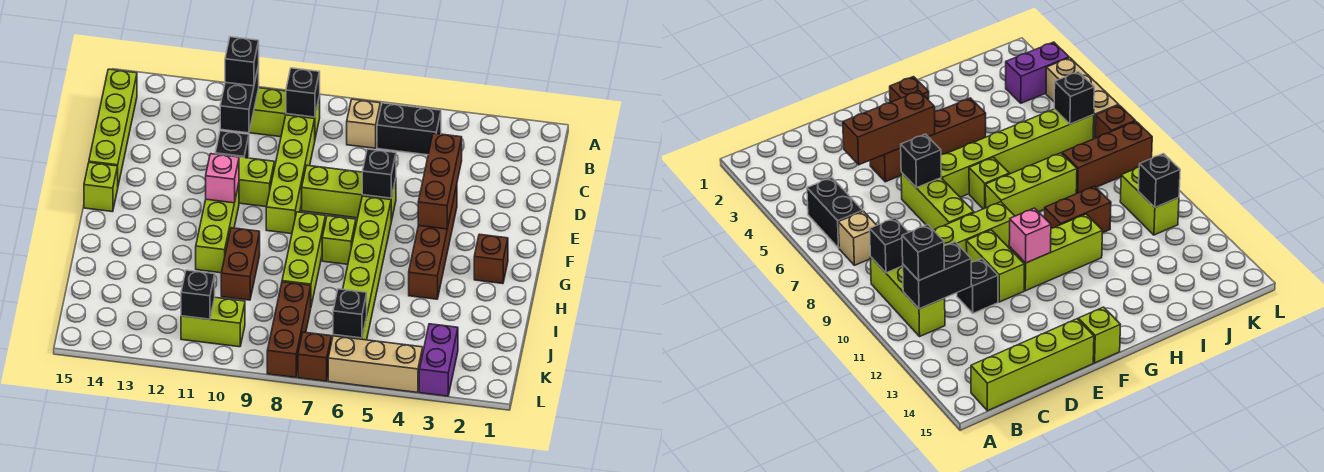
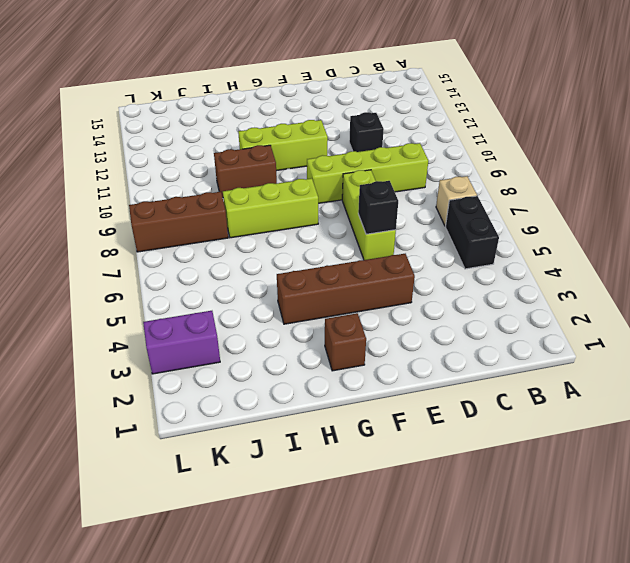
none -> lime 1x3 brick [249,88,320,138]
none -> lime 1x4 brick [89,69,137,185]
none -> lime 1x2 brick [234,156,274,207]

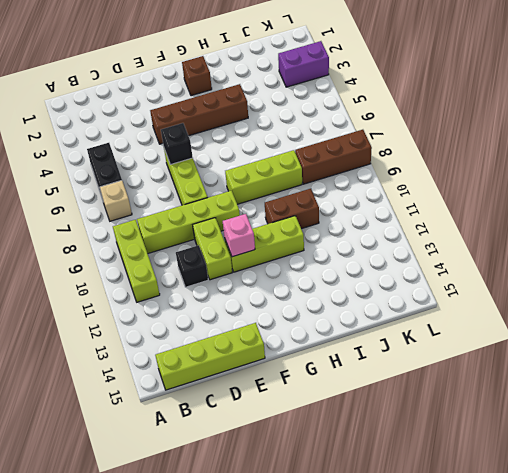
none -> lime 1x6 brick [333,196,391,340]
none -> lime 1x1 brick [84,163,118,212]
none -> lime 1x1 brick [322,216,356,264]

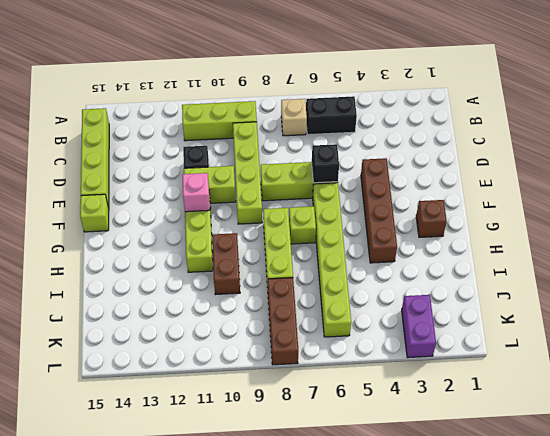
none -> lime 1x2 brick [181,297,245,347]
none -> tan 1x3 brick [328,336,423,393]
none -> brown 1x1 brick [298,332,331,381]

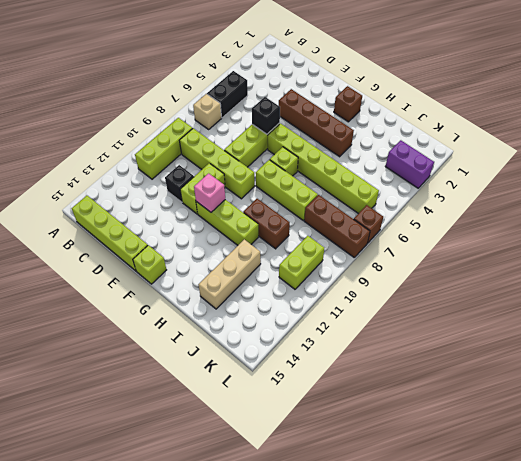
tan 1x3 brick [199,239,261,309] -> tan 1x3 brick moved to [328,336,423,393]
none -> black 1x1 brick [286,68,320,117]
none -> black 1x2 brick [220,65,259,133]
none -> brown 1x3 brick [418,133,462,229]

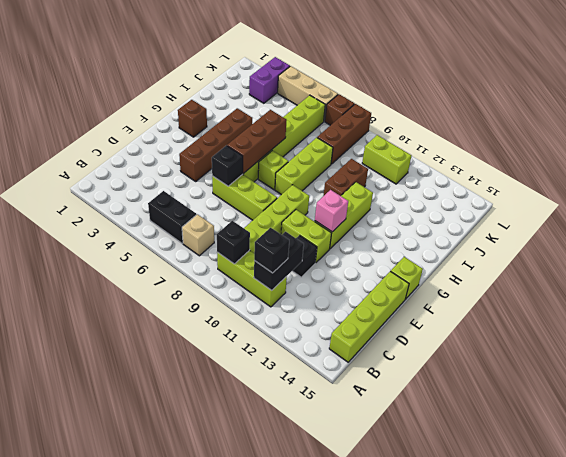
brown 1x3 brick [227,110,287,174] -> brown 1x3 brick moved to [418,133,462,229]
none -> black 1x1 brick [333,289,367,338]
none -> black 1x1 brick [181,270,215,319]

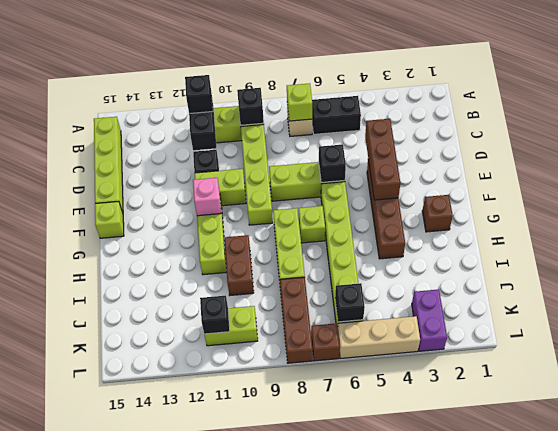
lime 1x1 brick [287,83,312,121] -> none

